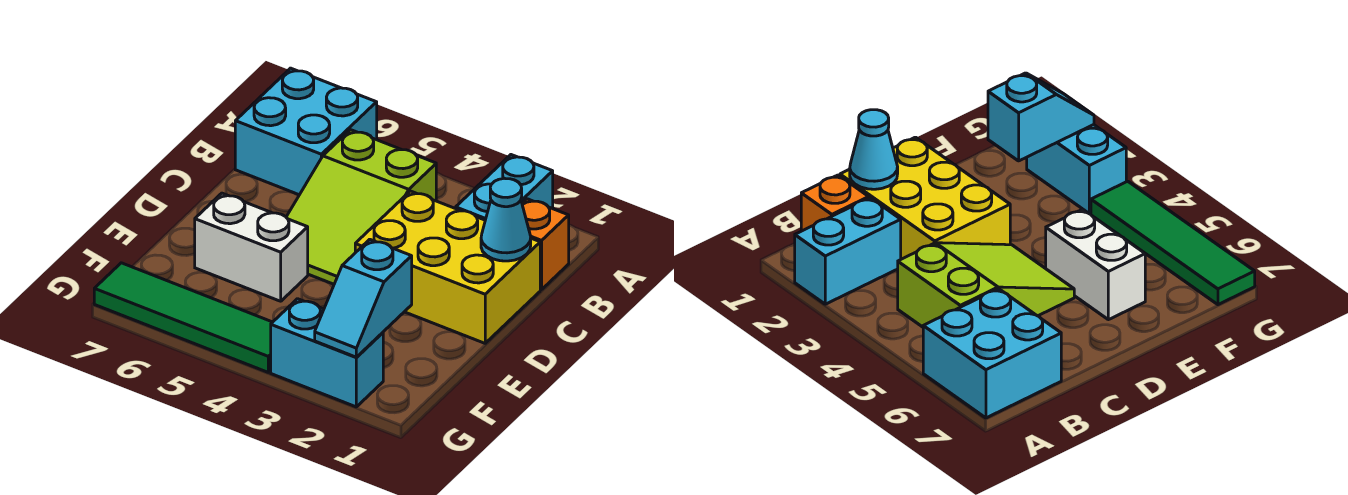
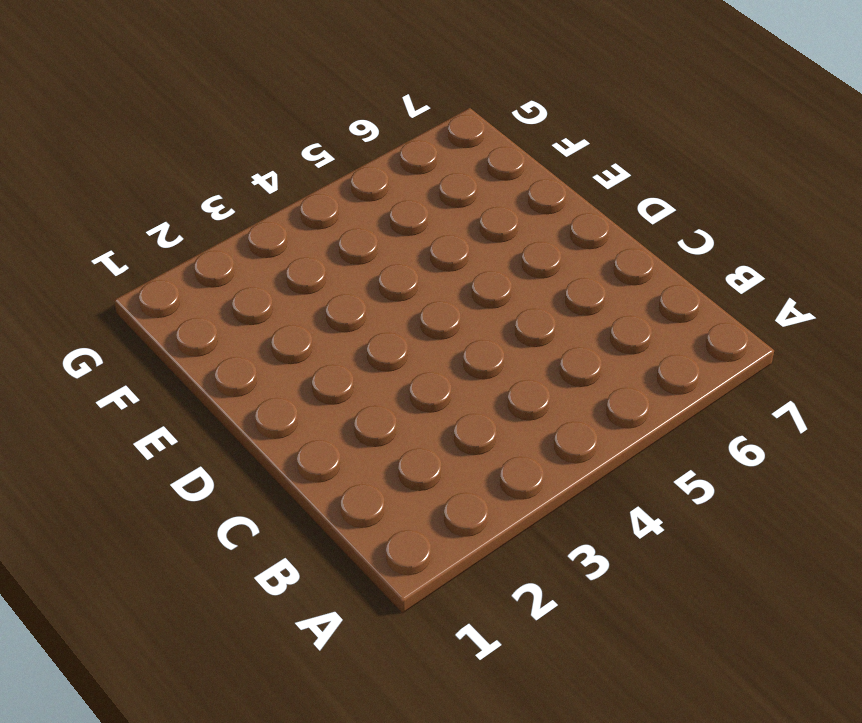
none -> cyan 1x2 brick [456,155,553,220]
none -> cyan 2x2 brick [235,68,377,195]

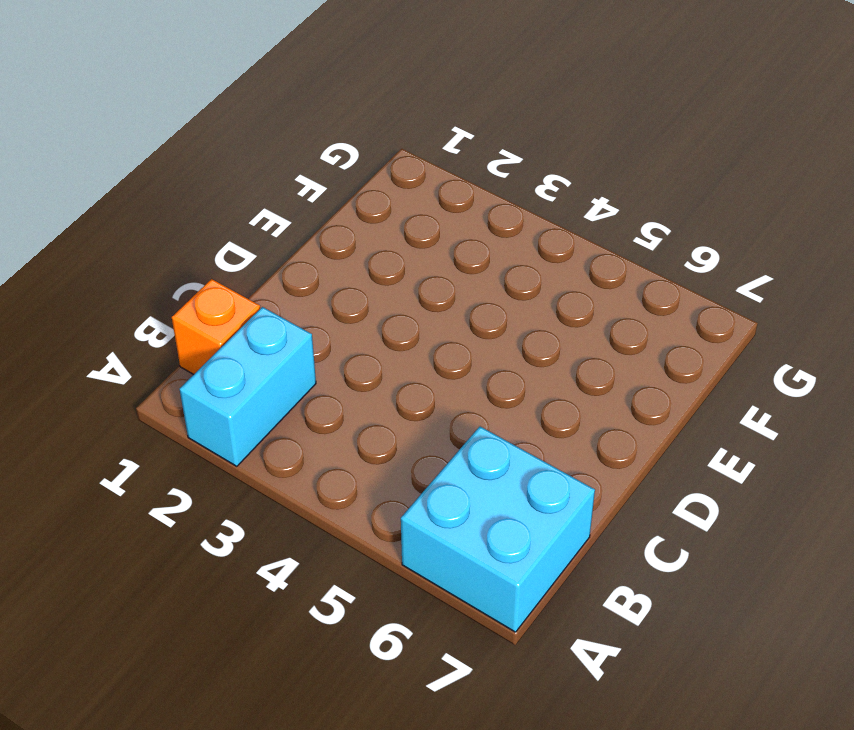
none -> lime 2x3 slope [286,130,436,284]
none -> yellow 2x3 brick [355,191,540,343]

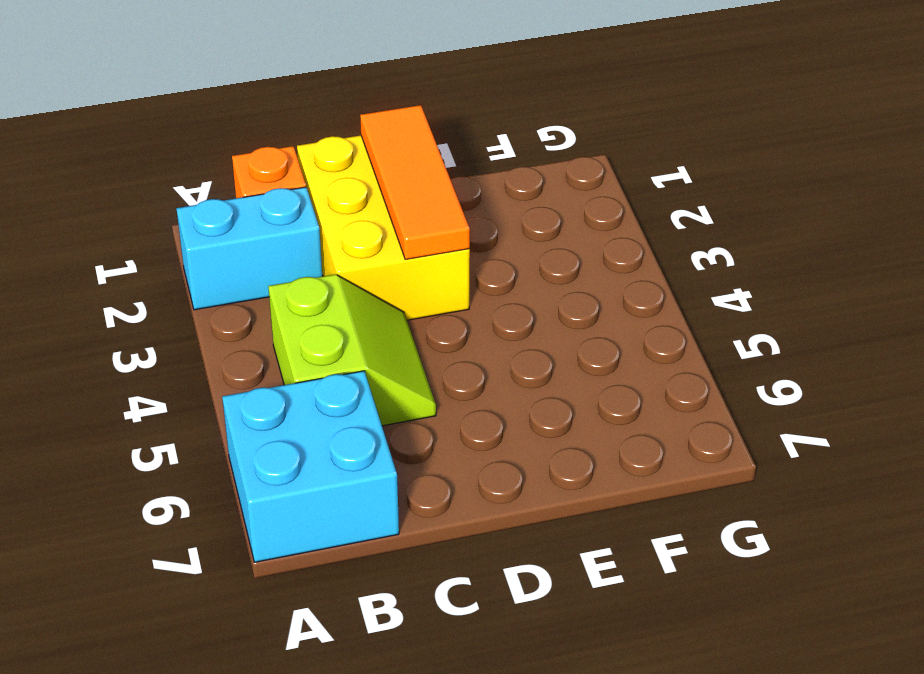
lime 2x2 slope [268,274,436,426] -> lime 2x3 slope [286,130,436,284]
orange 1x3 tile [360,105,470,259] -> none
none -> white 1x2 brick [195,193,308,301]
none -> cyan 1x2 brick [271,299,383,407]

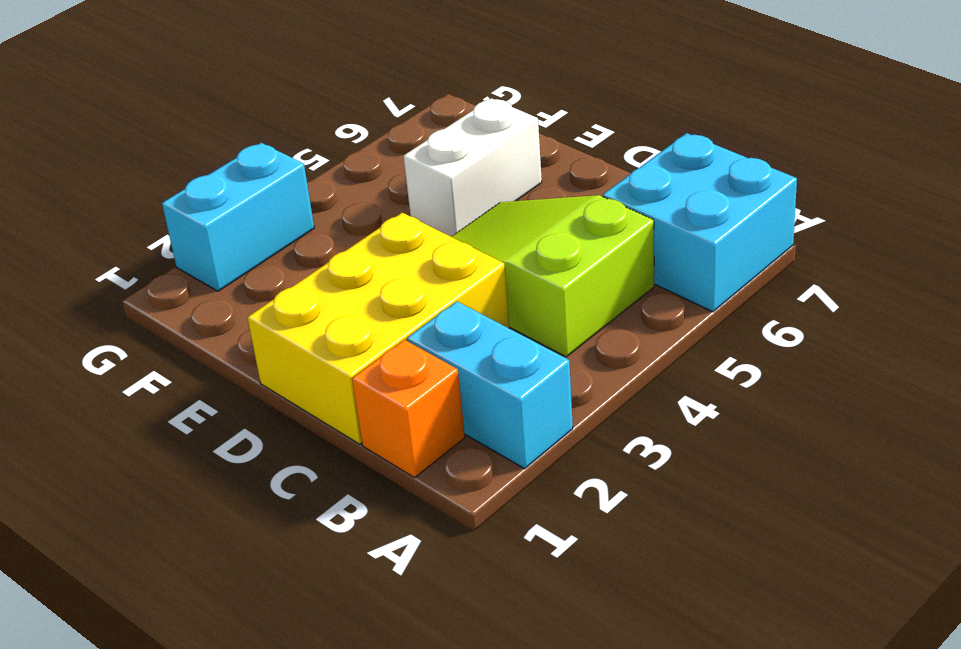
none -> green 1x4 tile [94,263,272,372]
none -> cyan 1x1 cone [481,178,531,261]

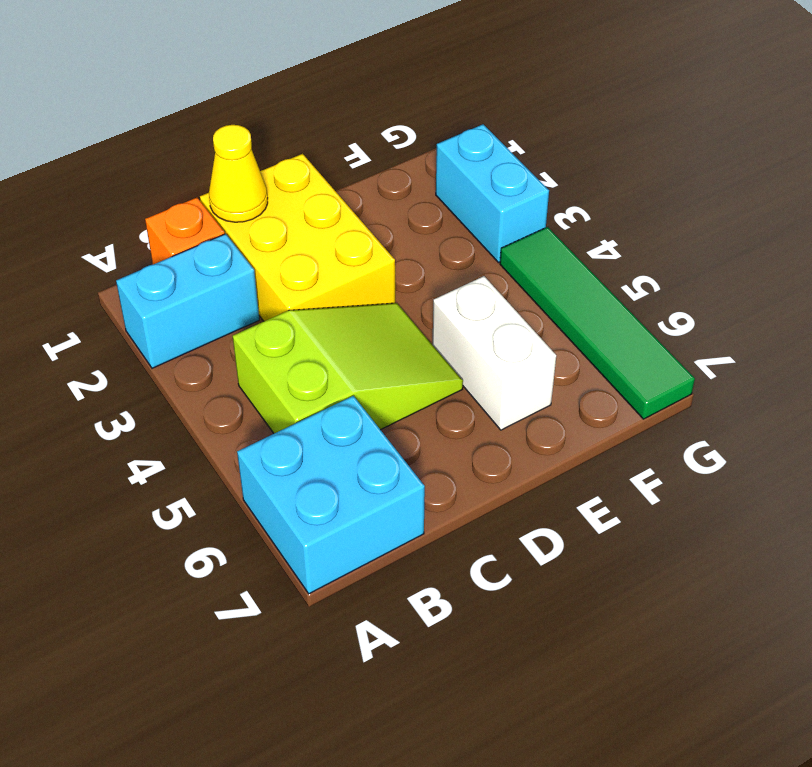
yellow 1x1 cone [209,125,268,222] -> cyan 1x1 cone [481,178,531,261]
none -> cyan 1x2 slope [315,239,412,357]

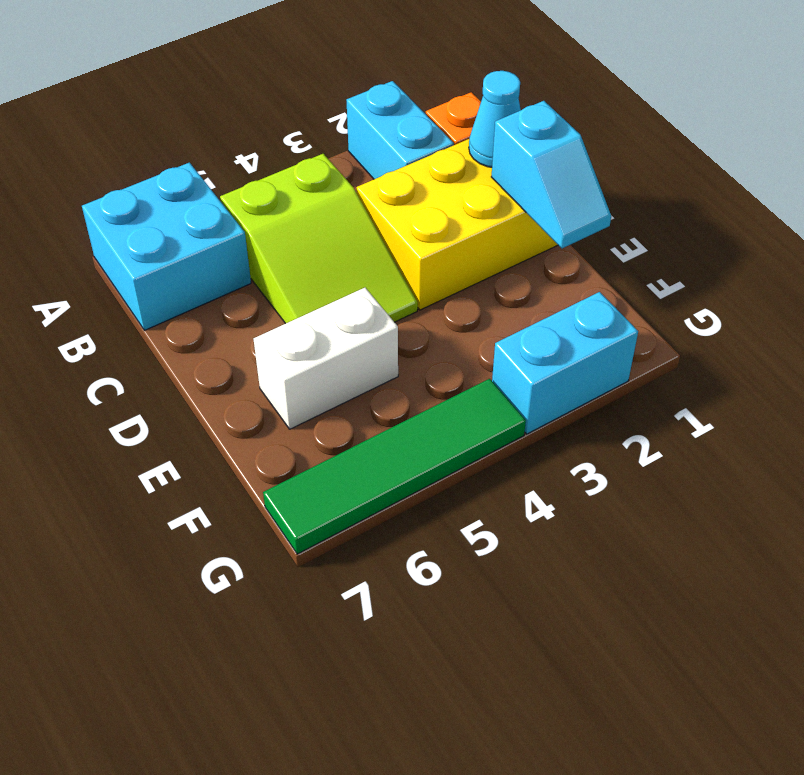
cyan 1x2 slope [491,101,611,248] -> cyan 1x2 slope moved to [315,239,412,357]

